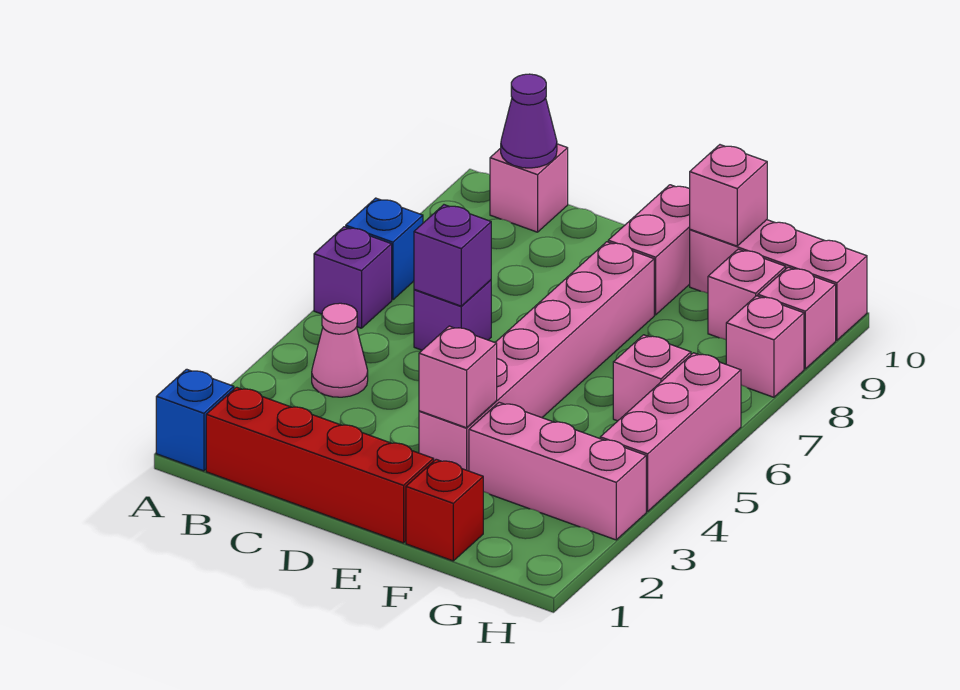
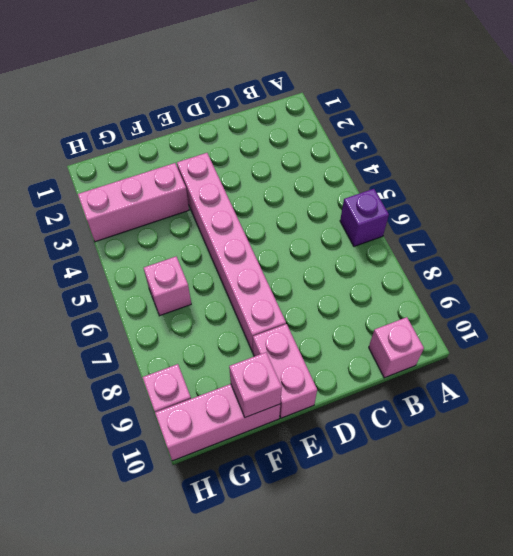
none -> blue 1x1 brick [156,369,234,471]
none -> blue 1x1 brick [346,198,423,300]
none -> red 1x4 brick [206,387,434,543]

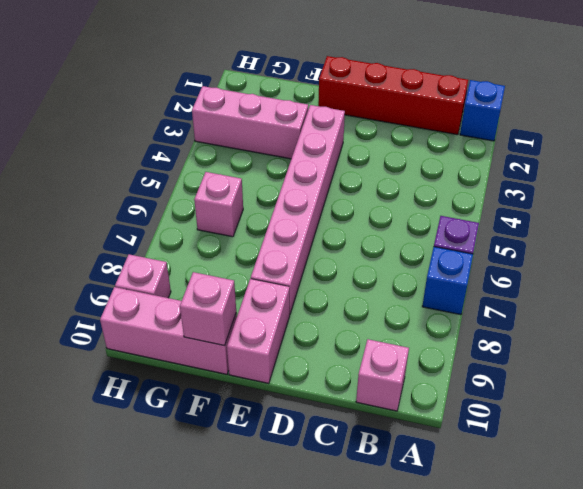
none -> pink 1x1 cone [312,303,368,397]
none -> purple 1x1 brick [414,280,491,350]
none -> red 1x1 brick [406,459,483,561]

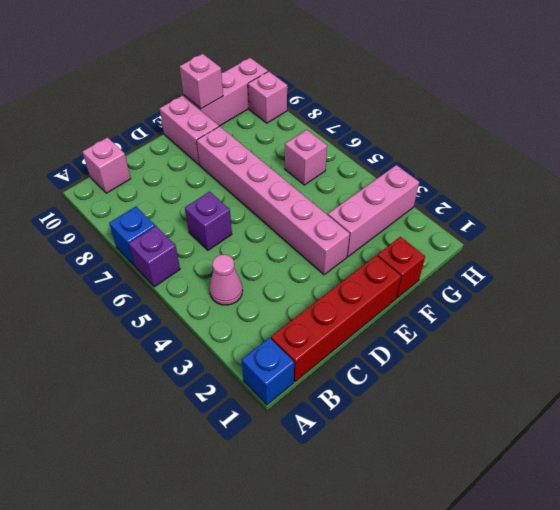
none -> pink 1x1 brick [708,249,786,340]
none -> pink 1x3 brick [600,353,741,511]
none -> pink 1x1 brick [726,296,804,397]

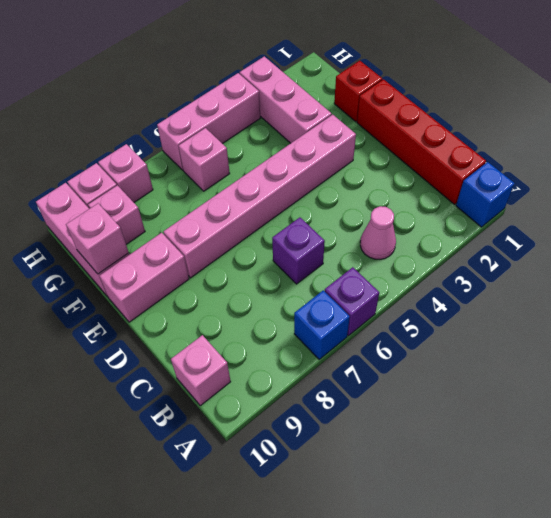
none -> purple 1x1 cone [501,74,557,168]
none -> purple 1x1 brick [414,205,491,306]
none -> pink 1x1 brick [419,326,497,428]

